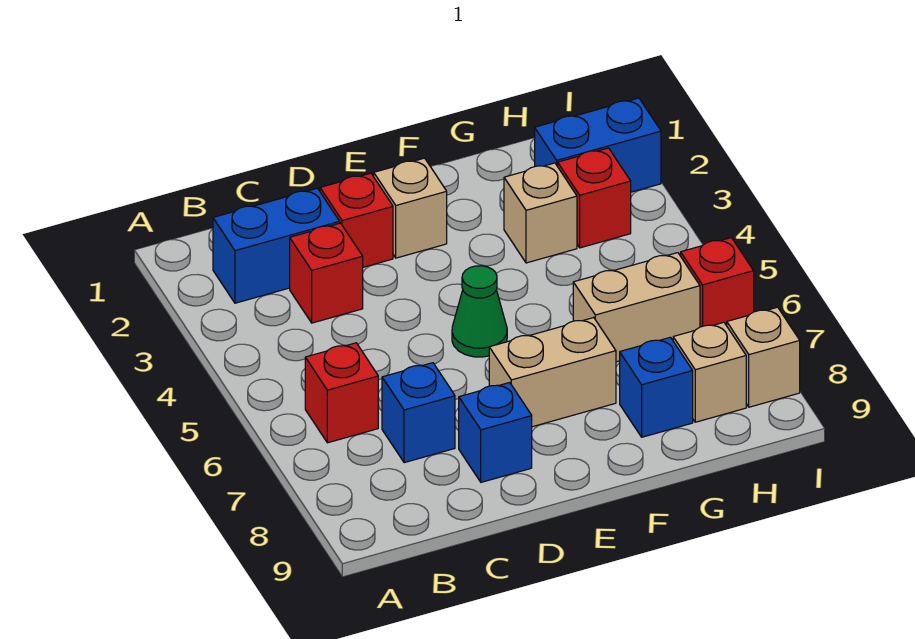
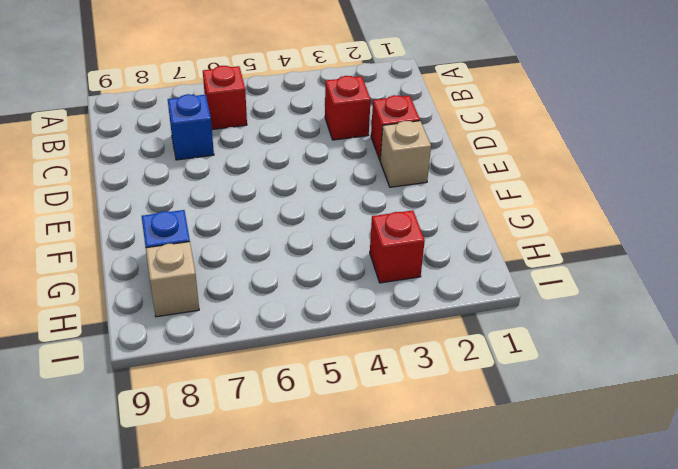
none -> blue 1x2 brick [213,188,340,303]
none -> blue 1x1 brick [459,383,532,482]
none -> green 1x1 cone [452,266,507,357]

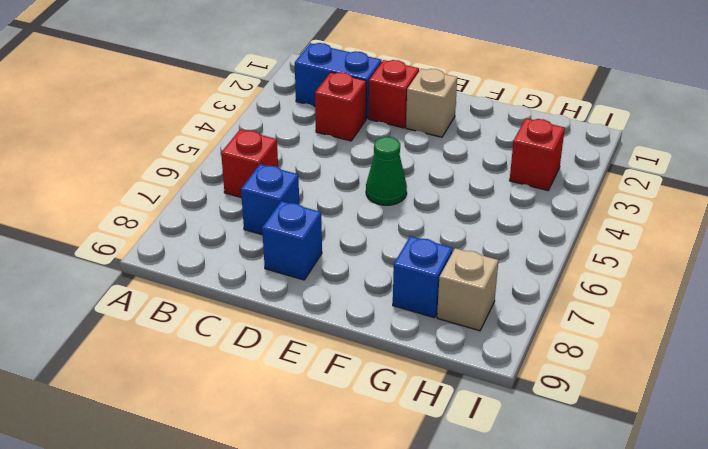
none -> tan 1x2 brick [489,318,616,427]
none -> tan 1x1 brick [504,163,577,263]
none -> tan 1x2 brick [573,253,700,362]

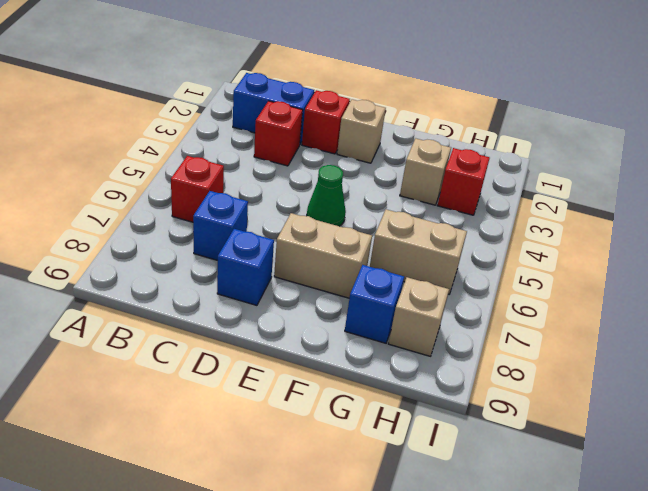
none -> blue 1x2 brick [535,98,661,192]
none -> red 1x1 brick [681,238,754,327]
none -> tan 1x1 brick [727,307,800,407]

